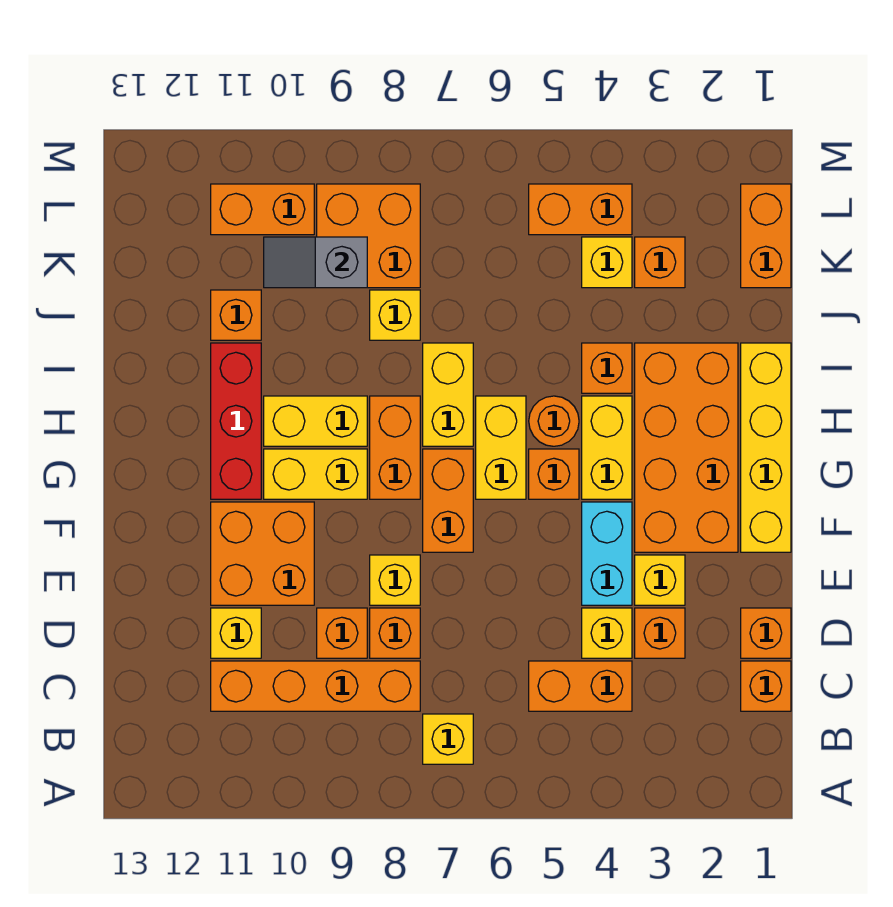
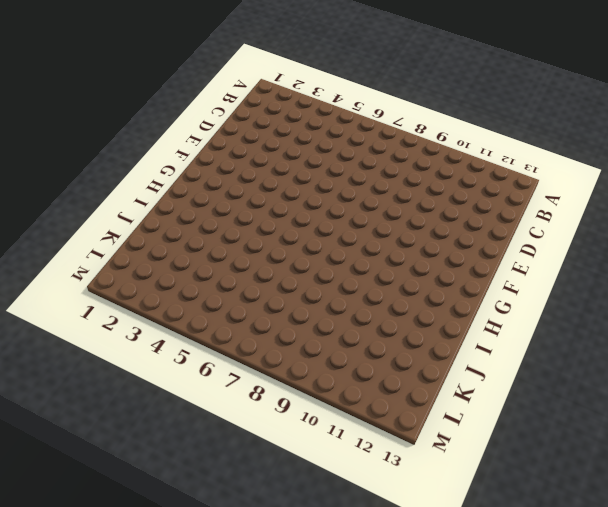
none -> yellow 1x1 brick [423,714,473,764]
none -> orange 1x1 brick [741,661,791,711]
none -> orange 1x2 brick [529,661,632,711]
none -> orange 1x4 brick [211,661,420,711]

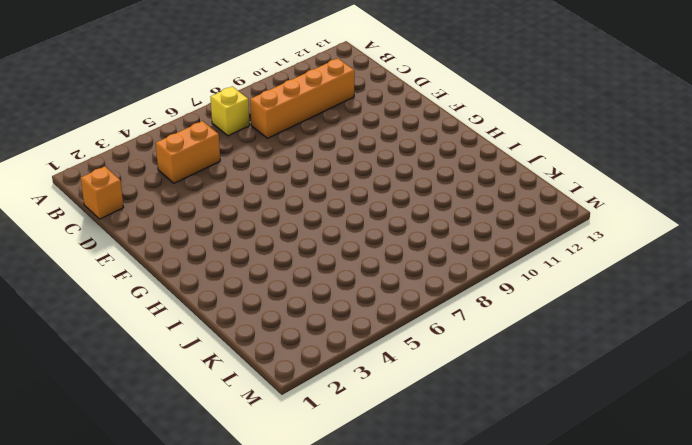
none -> orange 1x1 brick [741,608,791,658]
none -> orange 1x1 brick [635,608,685,658]
none -> yellow 1x1 brick [582,608,632,658]
none -> orange 1x1 brick [370,608,420,658]

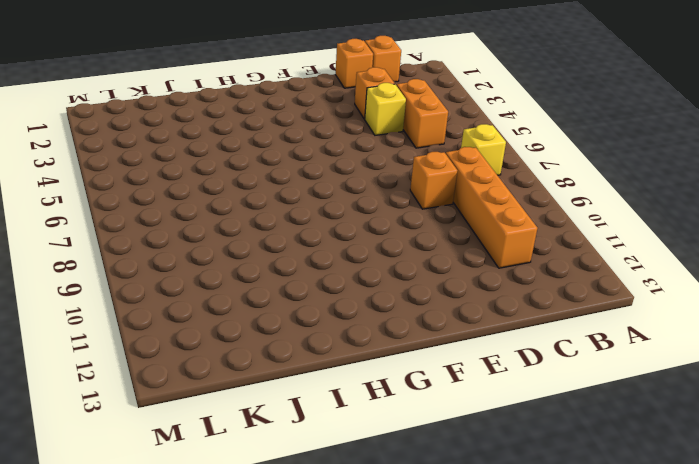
none -> orange 1x1 brick [317,608,367,658]
none -> yellow 1x1 brick [211,608,261,658]
none -> yellow 1x1 brick [635,555,685,605]
none -> cyan 1x2 brick [582,502,632,605]

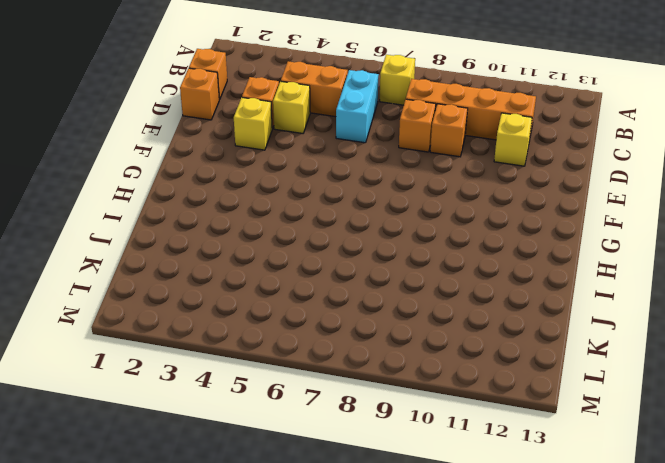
cyan 1x2 brick [336,70,379,143] -> cyan 1x2 brick moved to [582,502,632,605]
none -> yellow 1x1 brick [370,555,420,605]
none -> orange 2x2 brick [211,502,314,605]
none -> yellow 1x4 brick [741,343,791,552]
none -> orange 2x4 brick [635,343,738,552]

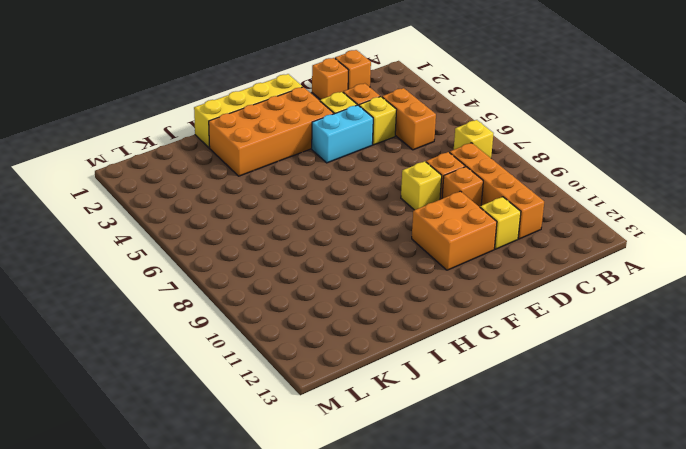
none -> orange 1x2 brick [423,449,473,552]
none -> yellow 1x2 brick [582,396,632,499]
none -> orange 1x1 brick [529,449,579,499]
none -> yellow 1x2 brick [476,396,526,499]

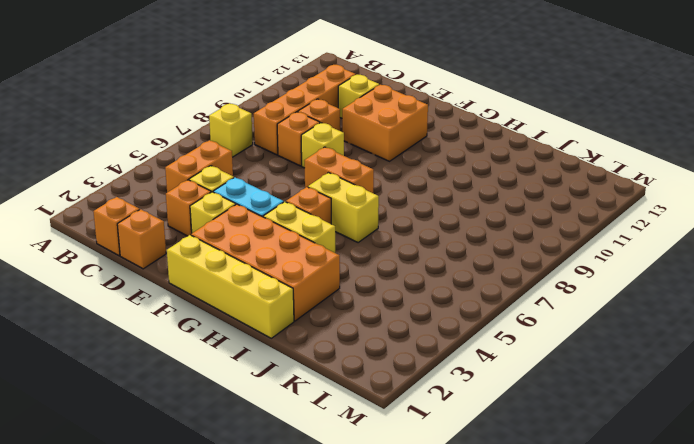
none -> orange 1x2 brick [370,396,420,499]
none -> yellow 1x2 brick [264,449,367,499]
none -> red 1x3 brick [211,343,261,499]
none -> orange 1x1 round brick [529,396,579,446]

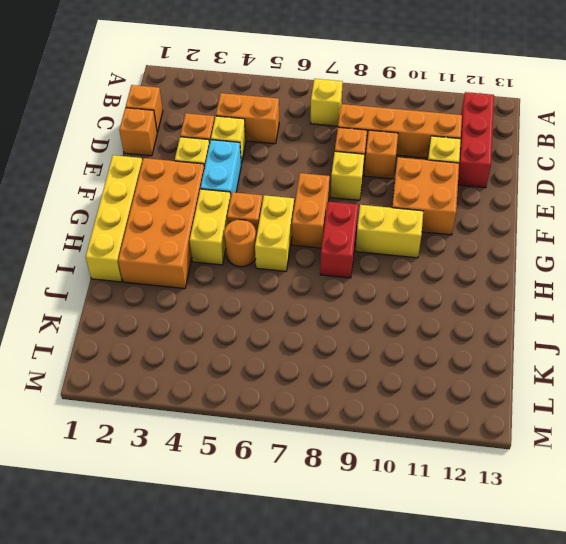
red 1x3 brick [458,92,494,188] -> red 1x3 brick moved to [211,343,261,499]
red 1x2 brick [320,202,358,278] -> orange 1x2 brick [370,396,420,499]
none -> yellow 1x2 brick [423,343,473,446]
none -> yellow 1x2 brick [264,396,367,446]
none -> orange 1x1 brick [582,343,632,393]
none -> yellow 1x1 brick [370,290,420,340]

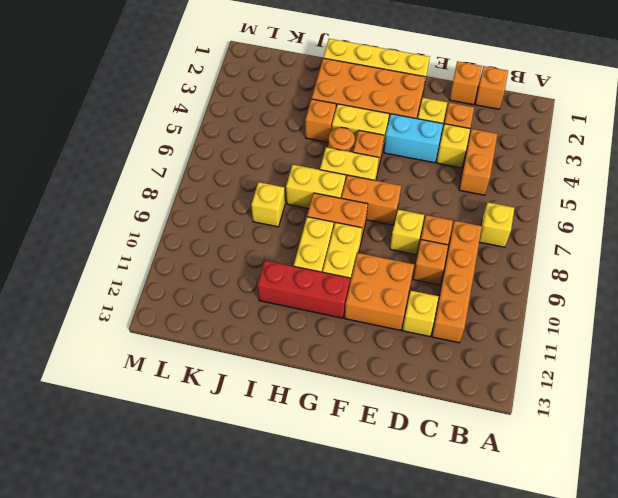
none -> orange 1x1 brick [211,290,261,340]
none -> orange 1x2 brick [741,184,791,288]
none -> orange 1x1 brick [635,237,685,288]
none -> yellow 1x1 brick [582,237,632,288]

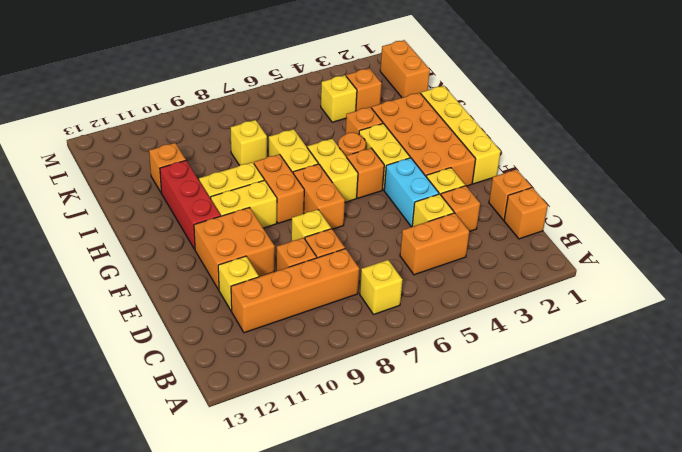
none -> orange 2x2 brick [317,184,420,288]
none -> orange 1x2 brick [529,184,632,235]
none -> orange 1x2 brick [211,184,314,235]
none -> grey 1x2 slope [264,237,367,288]

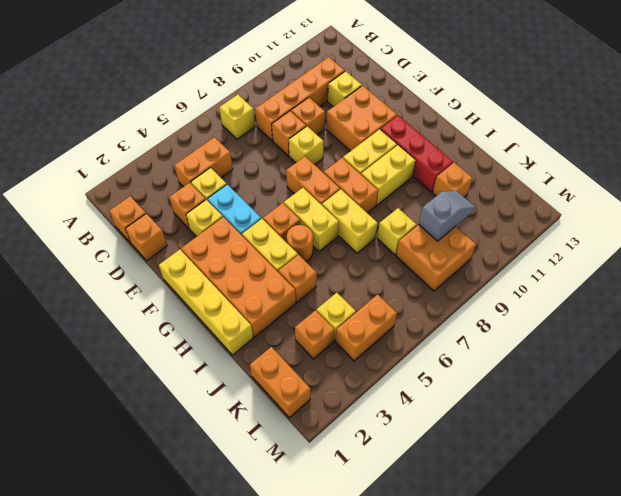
none -> orange 1x2 brick [211,184,314,235]

